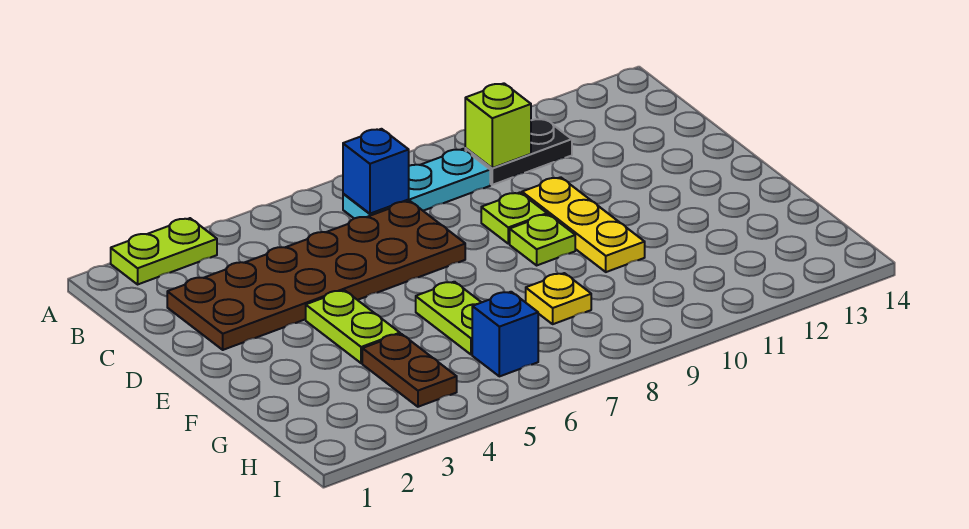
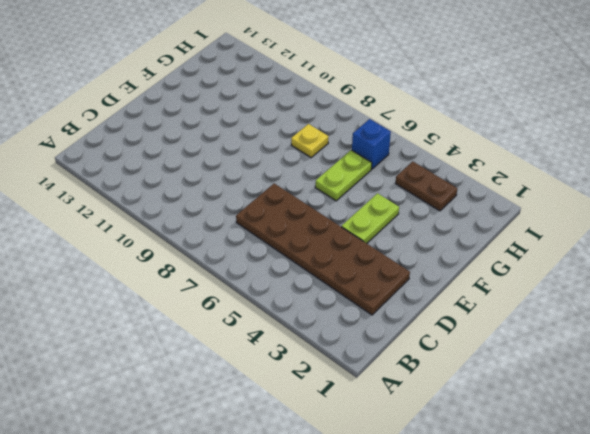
brown 1x2 plate [396,161,457,211] -> brown 1x2 plate turned to [362,334,457,407]
none -> lime 1x2 plate [111,218,217,284]
none -> cyan 1x3 plate [343,149,490,218]
none -> black 1x2 plate [465,119,572,185]

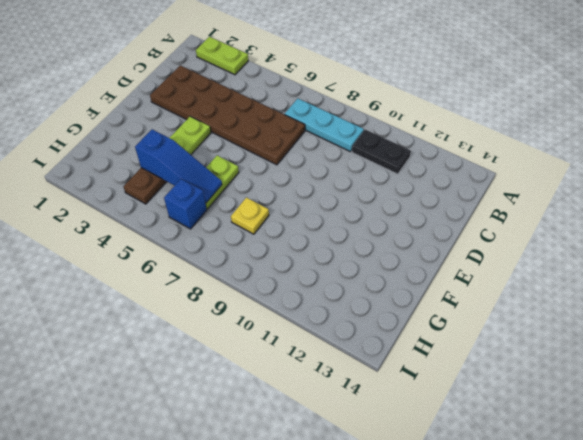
blue 1x3 slope [135,129,222,203] -> none
none -> lime 1x1 plate [481,193,547,244]
none -> yellow 1x3 plate [522,177,645,272]
none -> lime 1x1 plate [510,214,575,265]

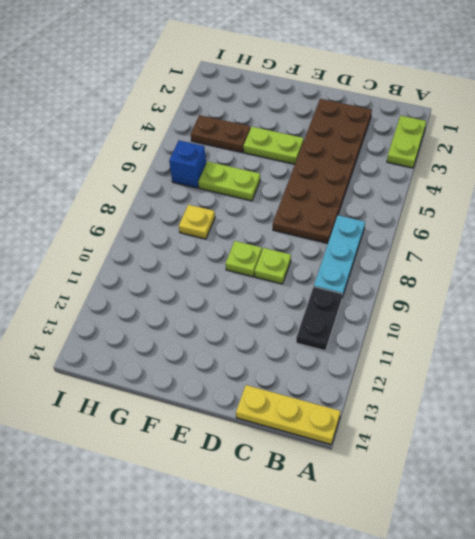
yellow 1x3 plate [236,385,340,444] -> yellow 1x3 plate moved to [522,177,645,272]
none -> blue 1x1 brick [343,129,409,214]
none -> lime 1x1 brick [465,83,531,168]

